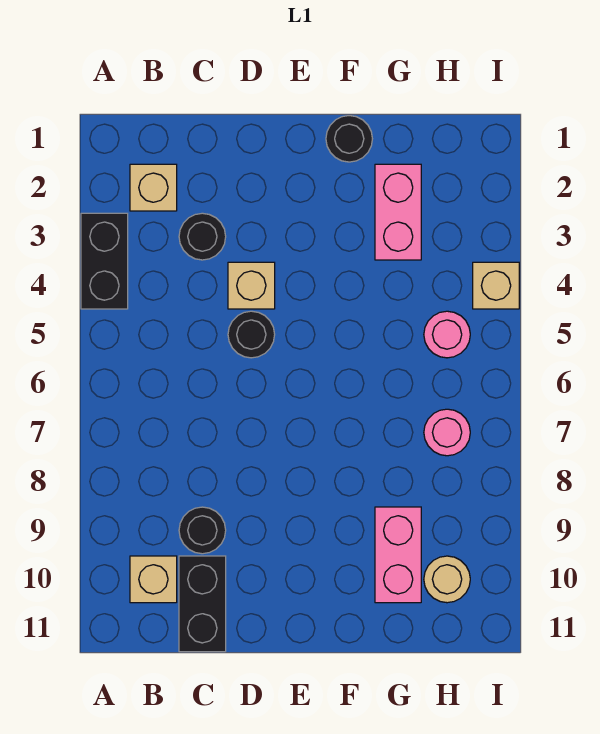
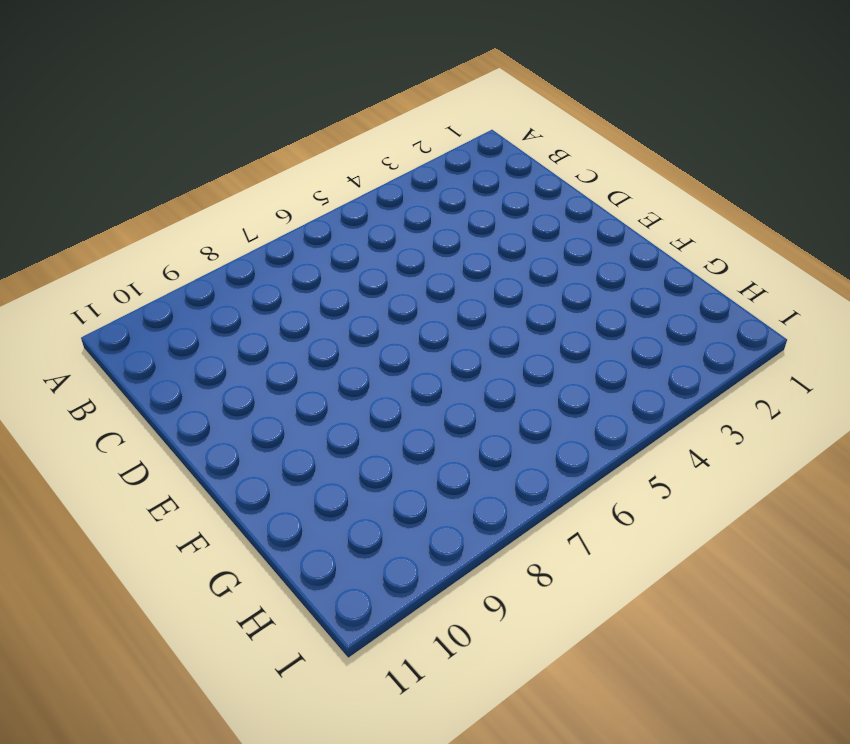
none -> black 1x2 brick [81,213,128,309]
none -> tan 1x1 brick [130,164,177,211]
none -> tan 1x1 brick [130,556,177,603]

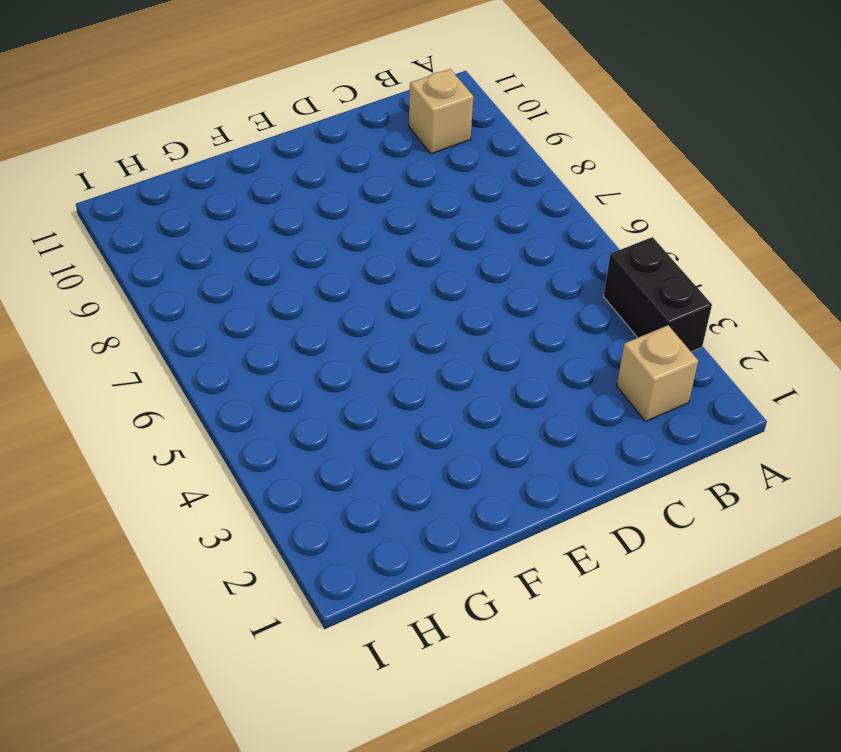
none -> black 1x1 round brick [179,213,226,260]
none -> black 1x1 round brick [179,507,226,554]
none -> black 1x2 brick [179,556,226,652]

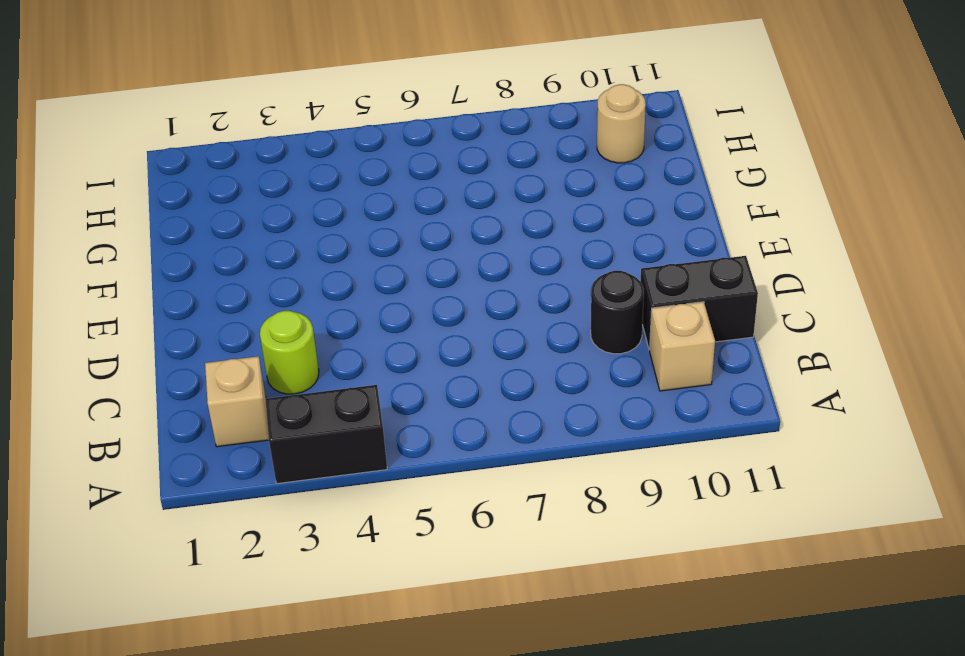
lime 1x1 round brick [260,311,319,394] -> black 1x1 round brick [179,213,226,260]
none -> tan 1x1 brick [228,262,275,309]
none -> black 1x1 round brick [228,311,275,358]
none -> black 1x1 round brick [326,116,372,162]

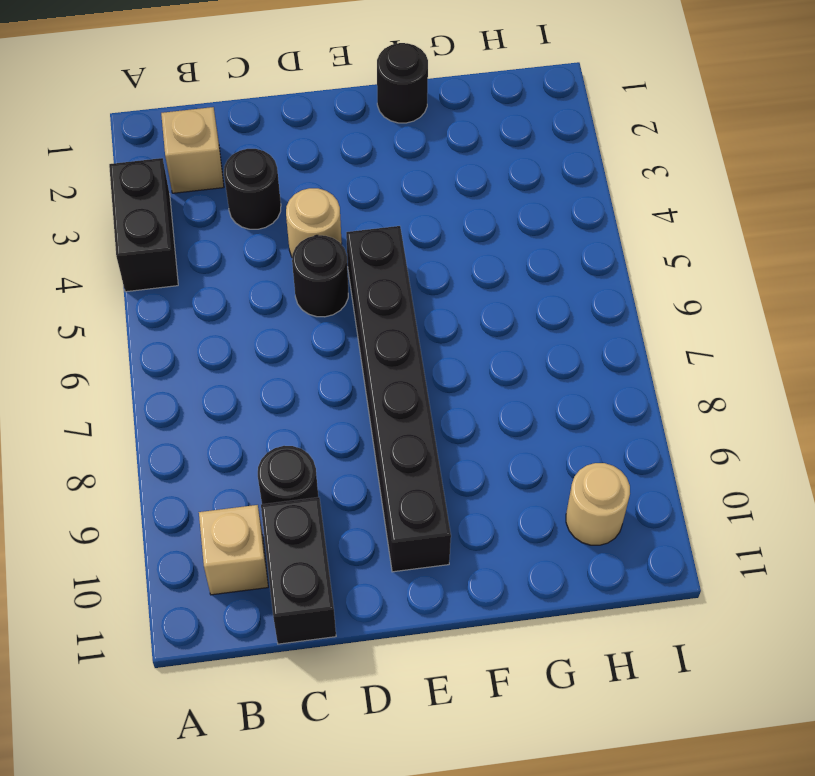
tan 1x1 round brick [286,188,342,257] -> tan 1x1 brick [228,262,275,309]
black 1x6 brick [346,226,451,572] -> none
none -> pink 1x2 brick [375,164,421,260]
none -> pink 1x2 brick [375,507,421,603]
none -> pink 1x1 round brick [424,311,470,358]

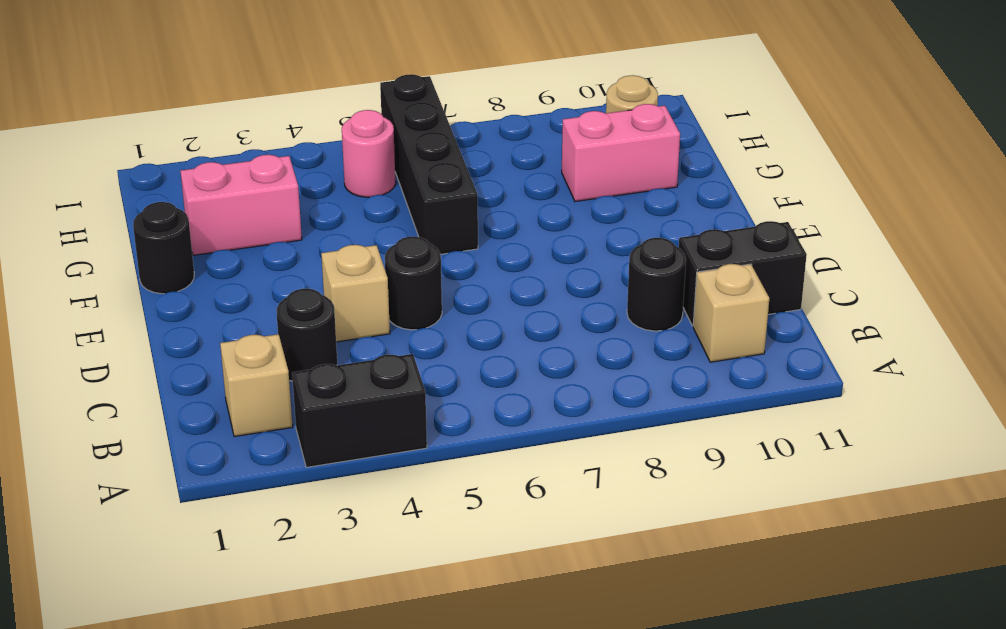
black 1x4 brick [380,74,478,254] -> none
none -> pink 1x1 round brick [424,409,470,456]
none -> tan 1x1 brick [473,262,519,309]

